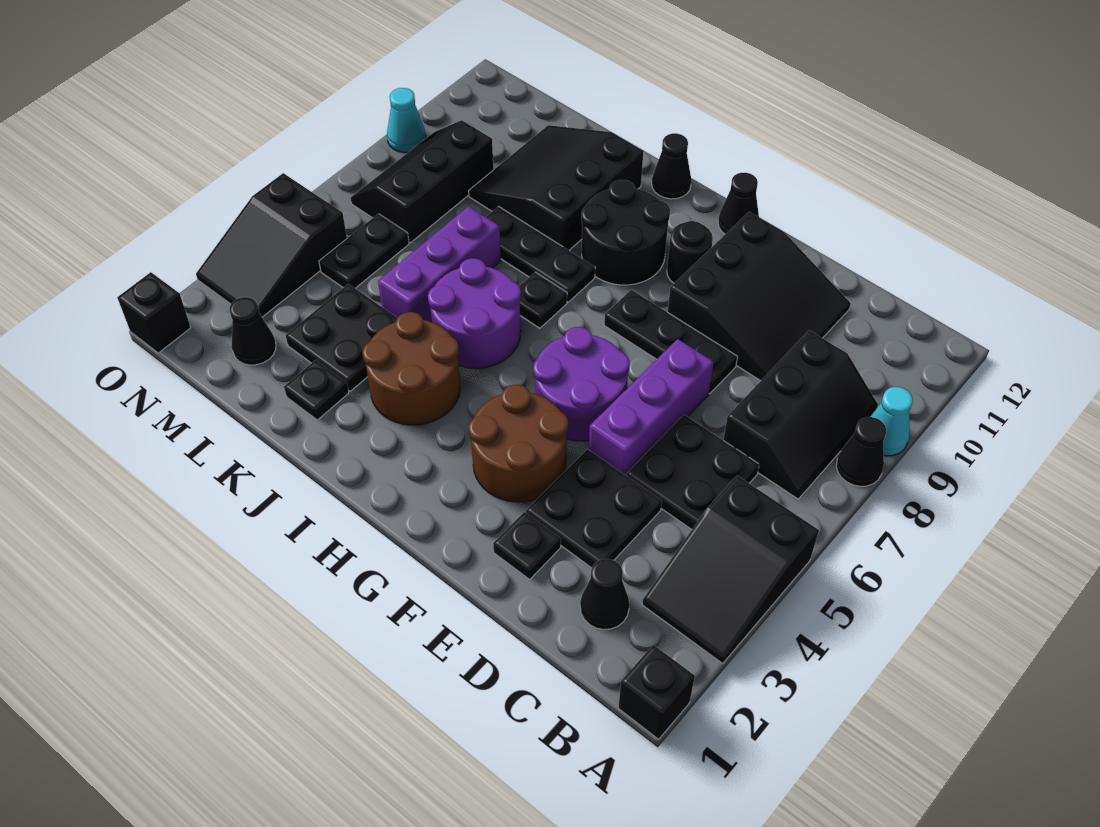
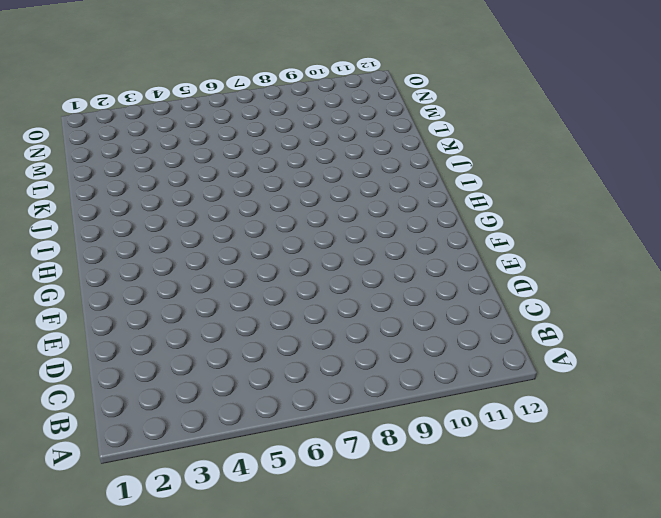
none -> black 1x1 brick [618,645,695,739]
none -> black 2x3 slope [642,476,819,664]
none -> black 1x1 cone [836,417,886,486]
none -> cyan 1x1 cone [870,387,913,456]

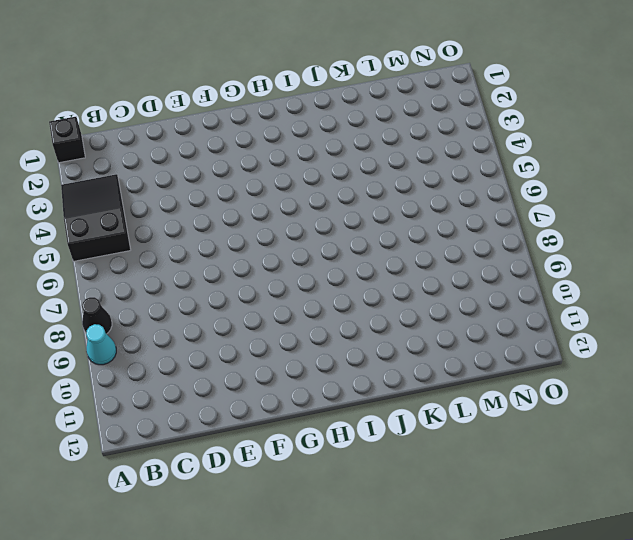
none -> black 2x3 slope [723,330,878,499]
none -> black 1x1 cone [580,559,629,630]
none -> black 2x2 plate [626,415,759,530]
none -> black 2x2 plate [526,449,662,568]

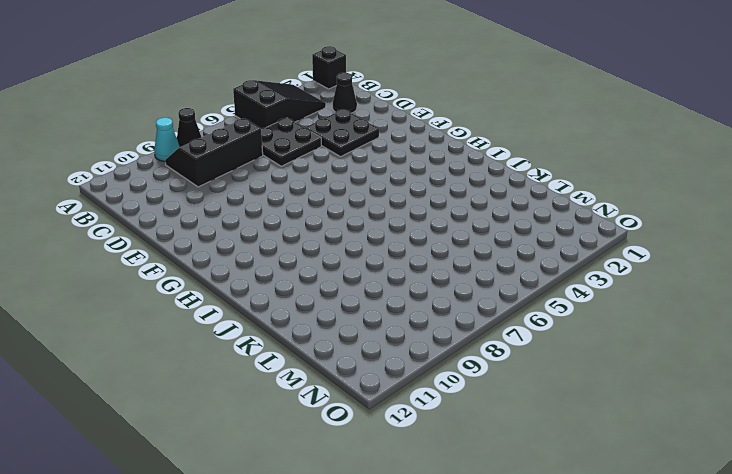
none -> black 3x3 slope [668,212,851,381]
none -> black 1x1 plate [493,512,561,579]
none -> purple 1x3 brick [589,339,714,475]
none -> black 1x3 plate [604,290,737,394]

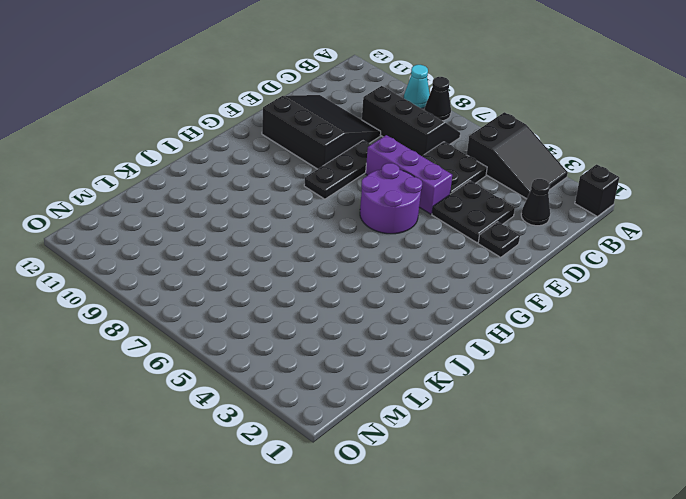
none -> brown 2x2 round brick [469,385,568,502]
none -> black 1x1 round brick [667,221,713,283]
none -> black 1x1 cone [718,173,759,234]
none -> black 2x2 round brick [581,180,670,285]

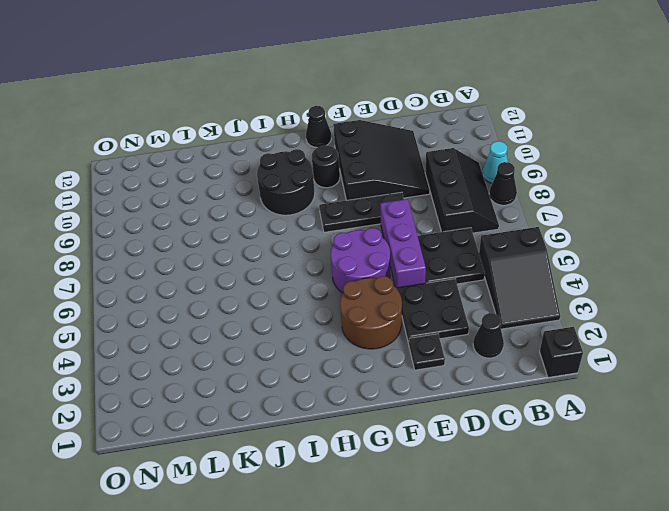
none -> brown 2x2 round brick [362,312,460,425]
none -> purple 2x2 round brick [428,258,521,368]
none -> black 1x1 plate [519,272,567,328]
none -> black 1x3 plate [486,206,595,302]

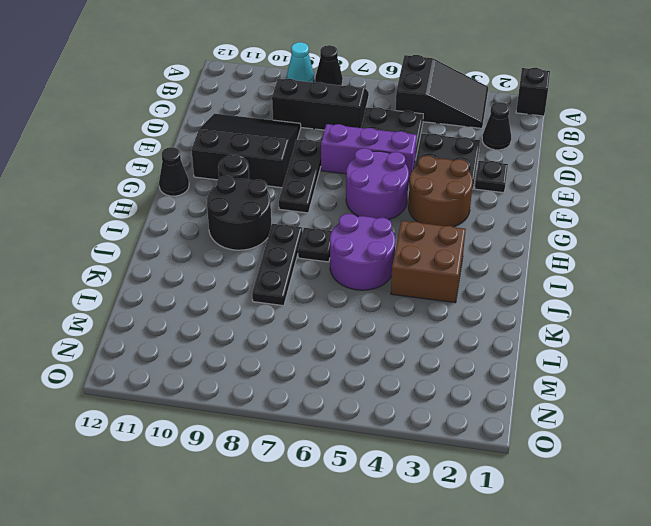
brown 2x2 brick [391,221,466,303] -> brown 2x2 round brick [362,312,460,425]
none -> black 1x1 cone [652,133,691,199]
none -> black 3x3 slope [469,125,644,250]
none -> black 1x1 plate [284,360,349,420]
none -> black 2x2 plate [286,284,397,391]

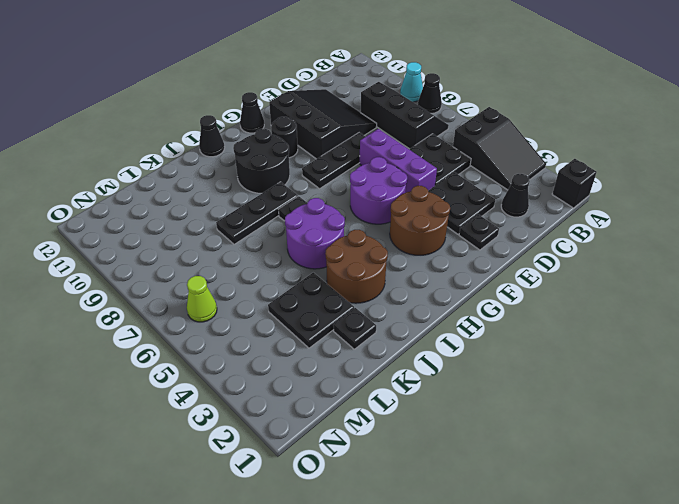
lime 1x1 cone [187,276,217,322] -> none
none -> black 3x3 slope [469,125,644,250]
none -> purple 1x3 brick [378,206,501,322]
none -> black 1x1 cone [230,297,276,365]
none -> black 1x2 plate [319,214,409,288]

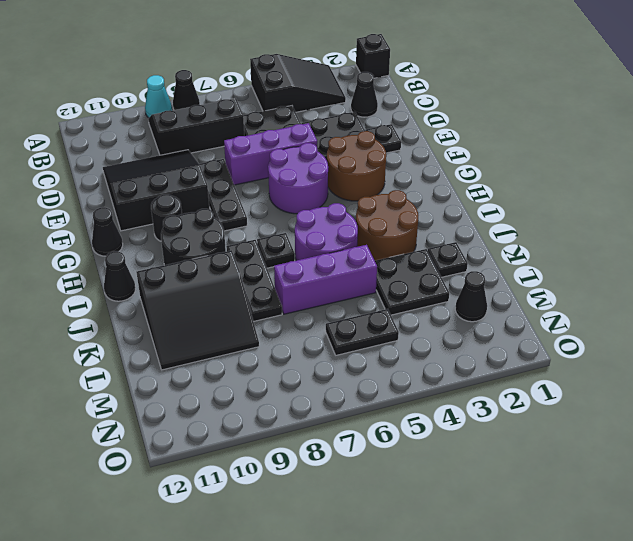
none -> black 2x3 slope [351,120,494,243]
none -> black 2x3 slope [196,173,347,317]
none -> black 1x1 brick [117,272,191,353]
none -> cyan 1x1 cone [387,88,426,152]

